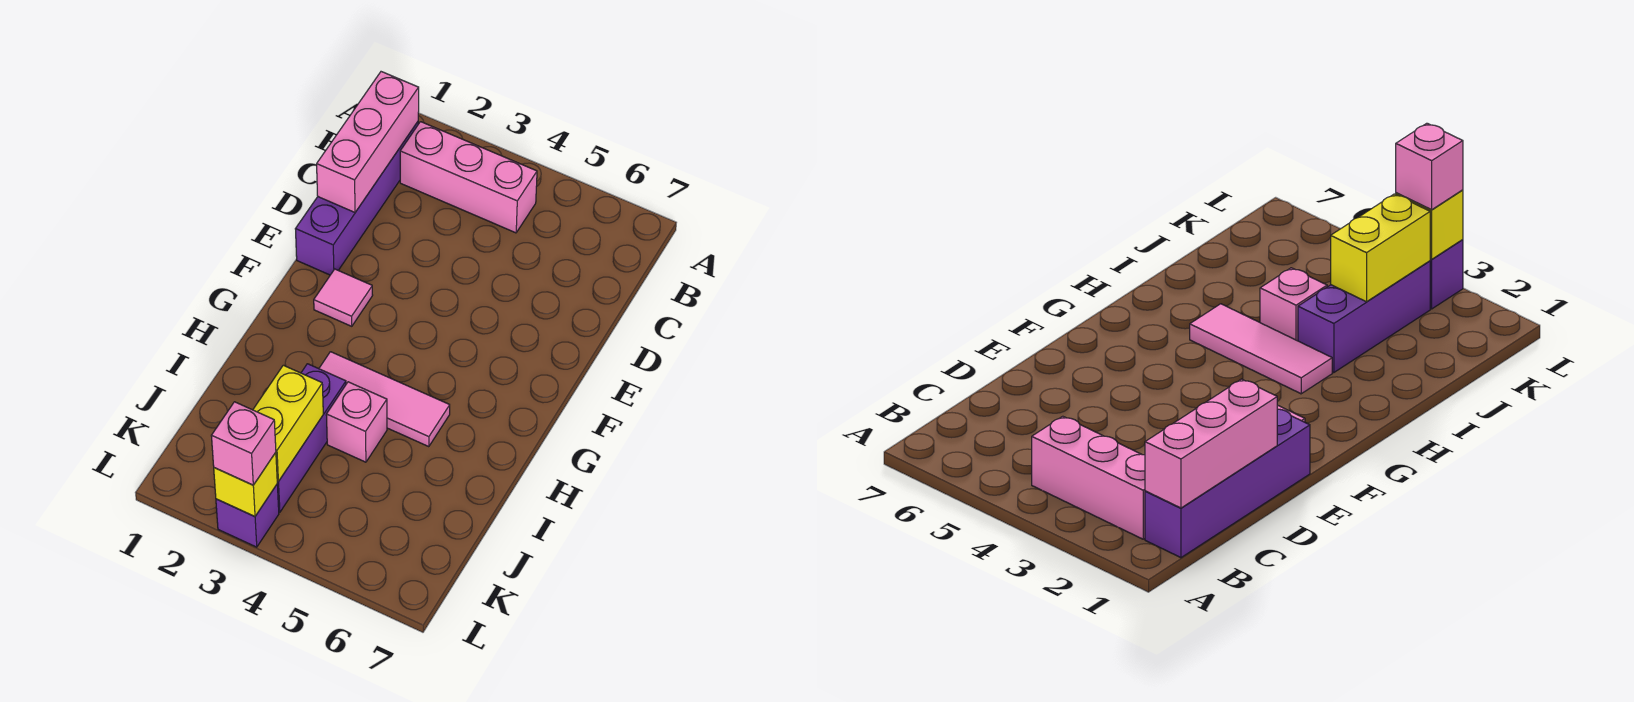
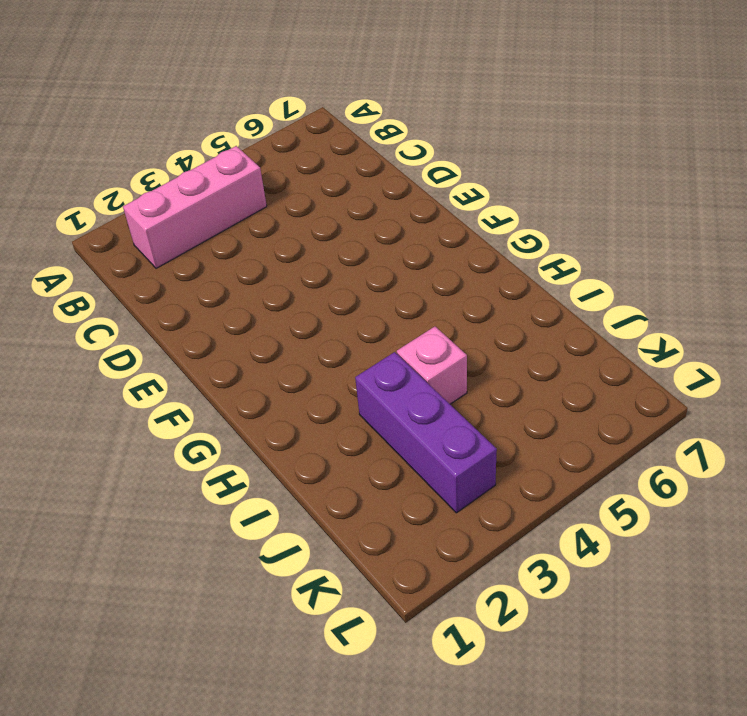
none -> purple 1x4 brick [296,122,418,275]
none -> pink 1x1 tile [314,269,373,326]

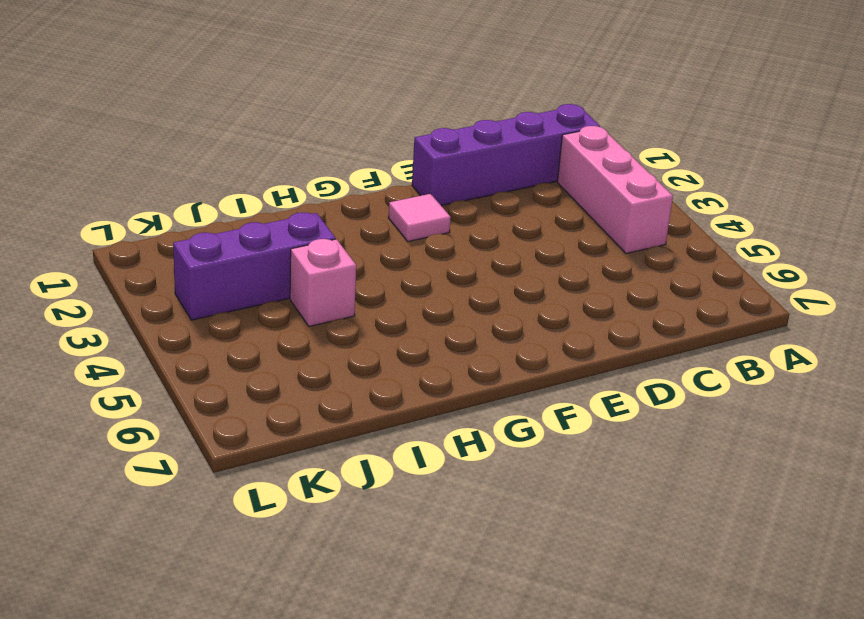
none -> pink 1x3 tile [319,352,450,447]
none -> purple 1x1 brick [216,485,279,547]

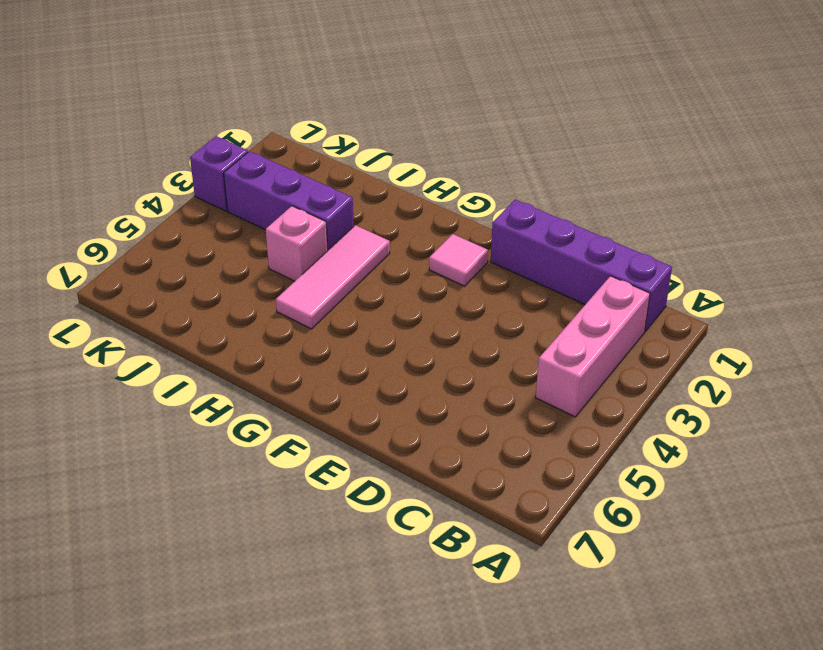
none -> pink 1x3 brick [317,72,419,212]
none -> yellow 1x2 brick [253,365,323,481]

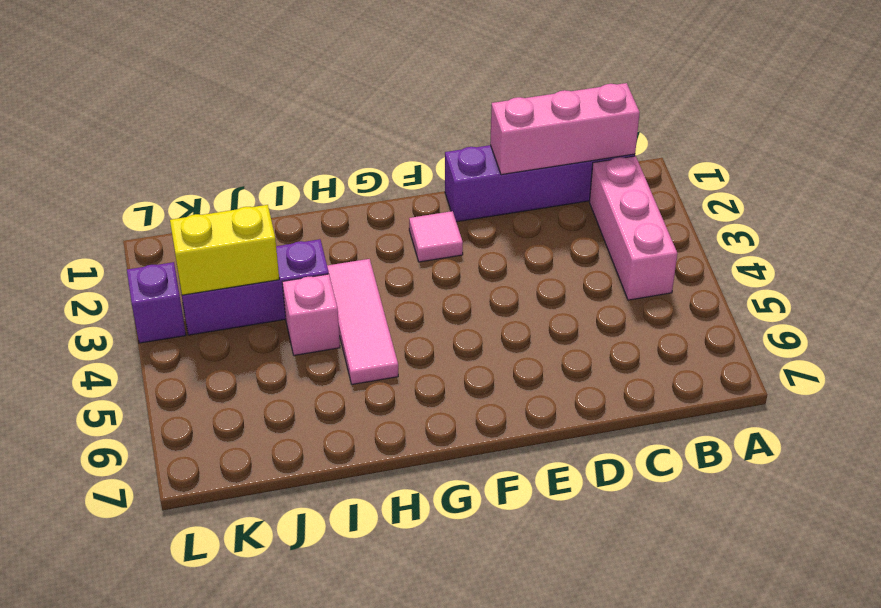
none -> yellow 1x1 brick [214,453,277,517]
none -> pink 1x1 brick [211,402,276,485]

